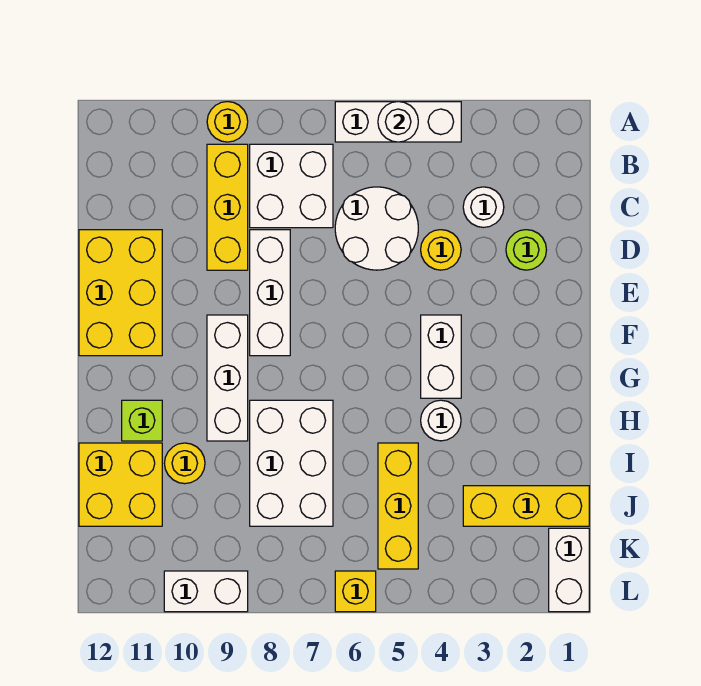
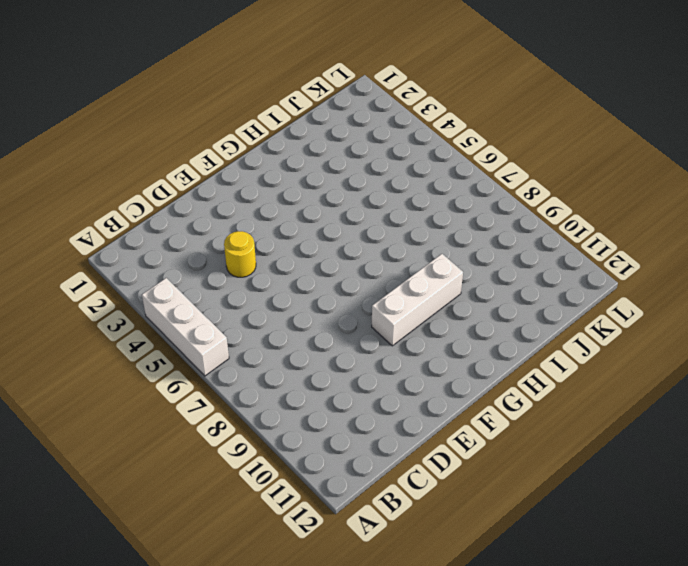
none -> yellow 1x1 round brick [207,102,248,142]
none -> white 2x2 brick [250,144,333,228]
none -> yellow 1x3 brick [207,144,248,270]

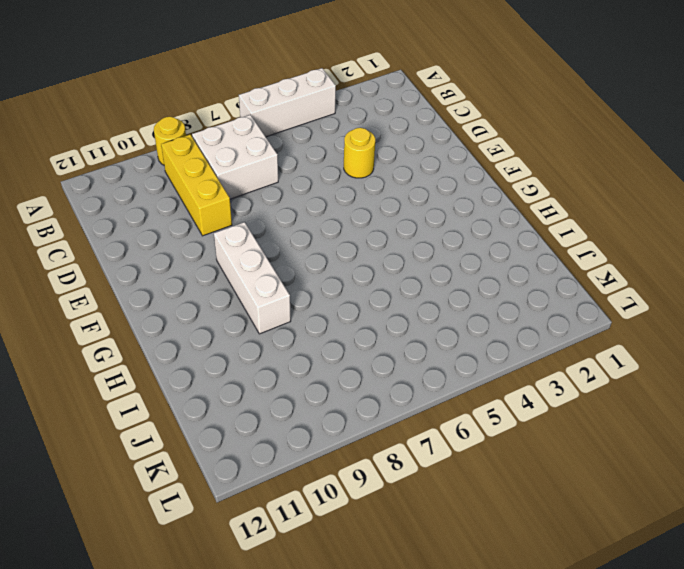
none -> white 1x1 round brick [463,187,504,227]
none -> white 2x2 round brick [335,187,418,270]
none -> lime 1x1 round brick [506,230,546,270]

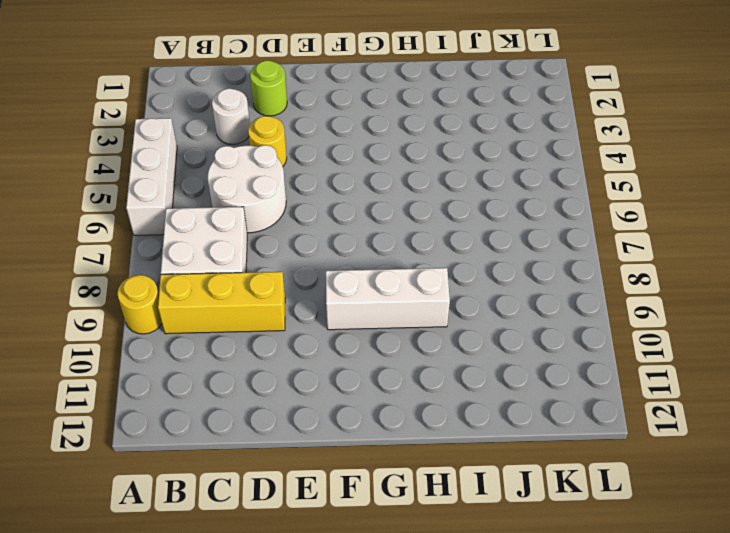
none -> white 1x3 brick [250,230,290,356]
none -> yellow 2x3 brick [79,230,162,356]
none -> white 1x2 brick [421,315,461,398]

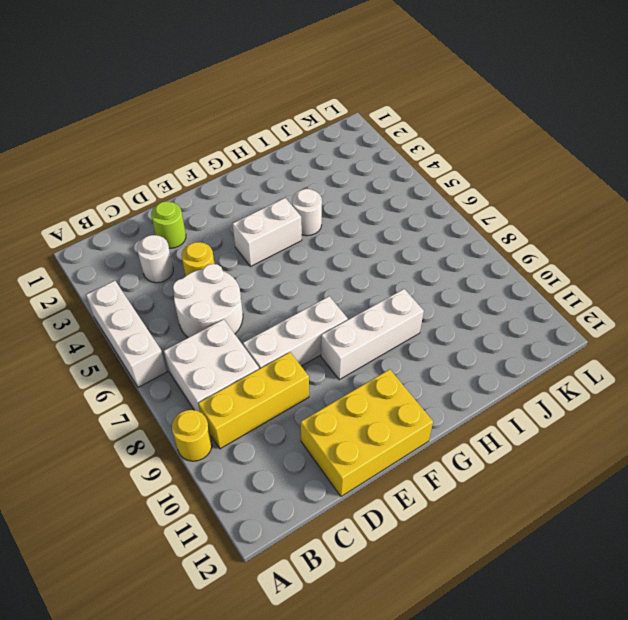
none -> white 2x3 brick [250,400,333,526]
none -> lime 1x1 brick [122,400,162,441]
none -> yellow 1x3 brick [378,443,418,569]

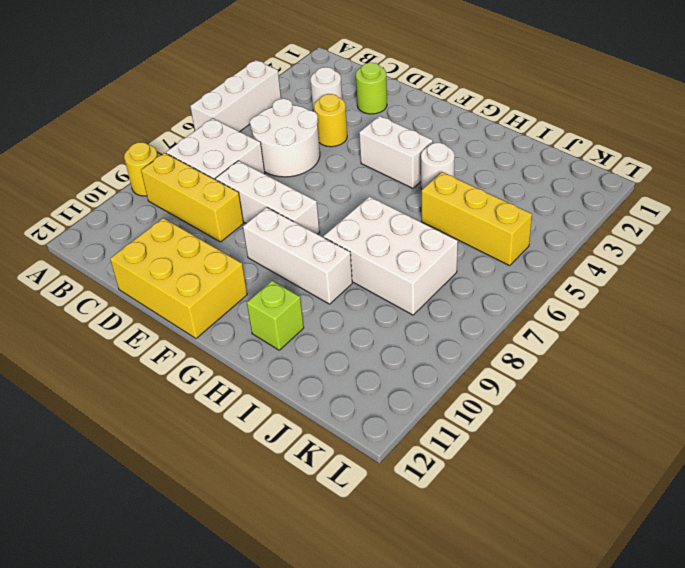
none -> yellow 1x1 round brick [164,443,205,484]
none -> yellow 2x2 brick [79,443,162,526]
none -> yellow 1x3 brick [463,486,589,526]

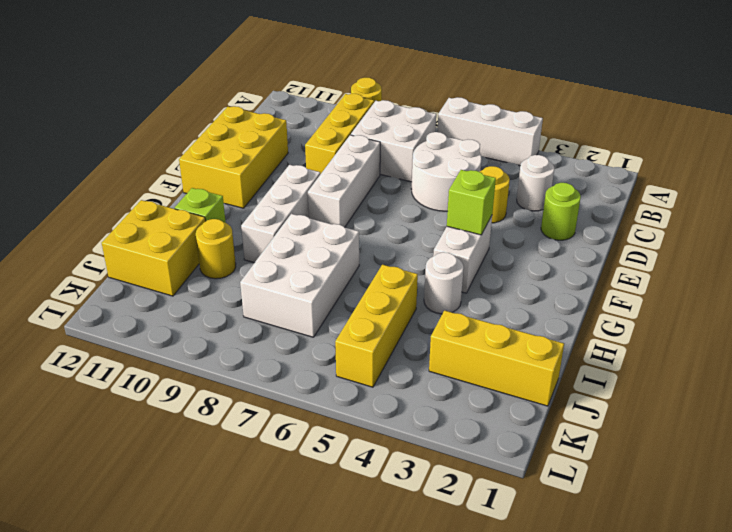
lime 1x1 brick [447,170,496,235] -> none
none -> white 1x2 brick [549,528,589,612]
none -> yellow 1x1 brick [335,571,376,612]
none -> white 1x2 brick [164,571,248,612]

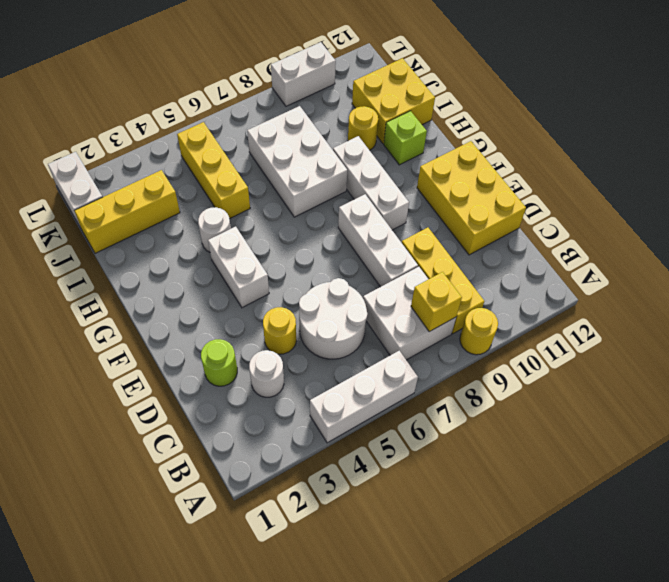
yellow 1x1 brick [411,272,462,332] -> yellow 1x1 brick moved to [335,571,376,612]
none -> white 1x1 round brick [378,102,418,142]

